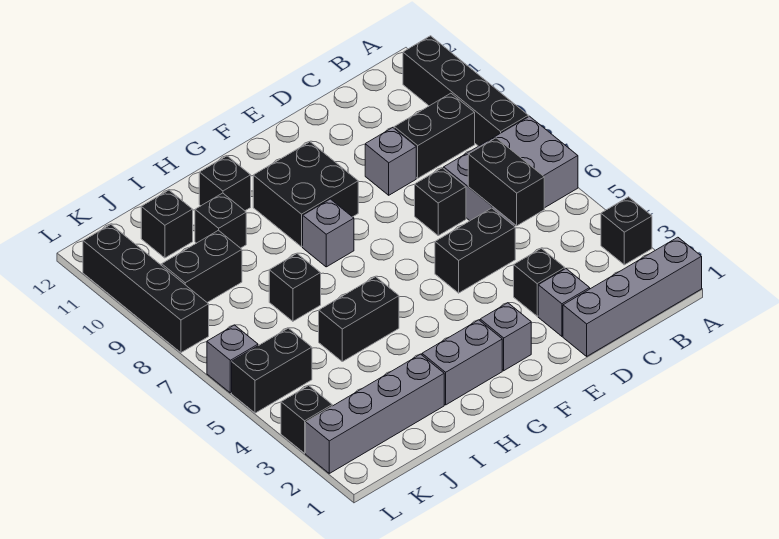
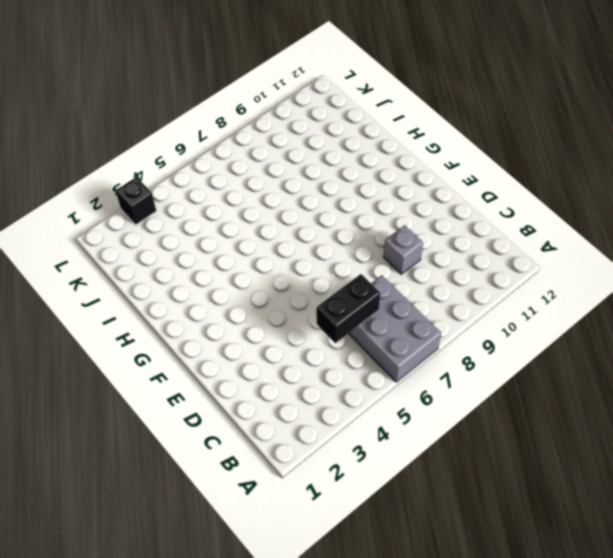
none -> grey 1x4 brick [563,237,702,356]
none -> black 1x1 brick [601,197,652,265]
none -> black 1x4 brick [403,36,528,146]

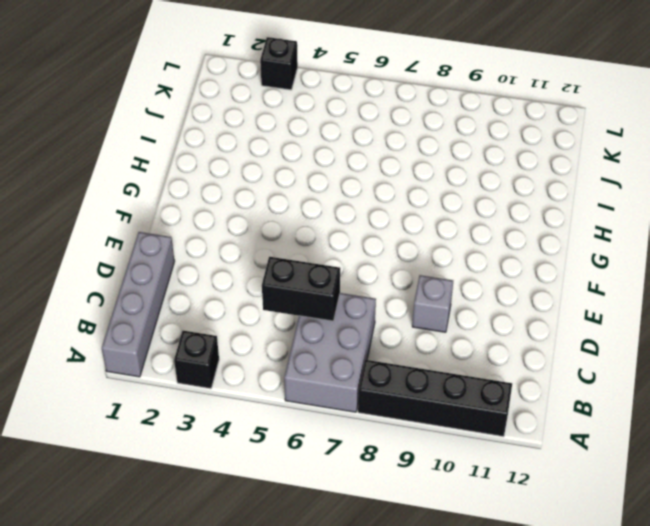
none -> black 1x2 brick [394,93,475,178]
none -> grey 1x1 brick [538,269,590,336]
none -> black 1x1 brick [514,248,565,316]

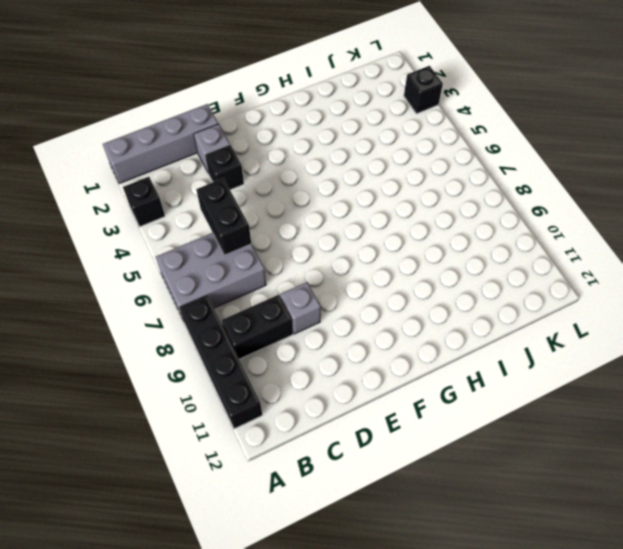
none -> black 1x2 brick [435,208,515,293]
none -> black 1x1 brick [415,168,466,236]
none -> grey 1x1 brick [480,303,531,371]

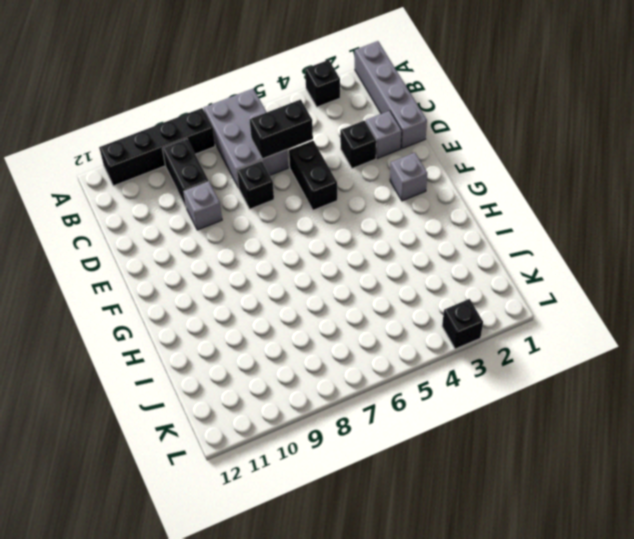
none -> black 2x2 brick [253,142,358,247]
none -> grey 1x2 brick [422,320,502,405]
none -> grey 1x1 brick [303,199,354,267]

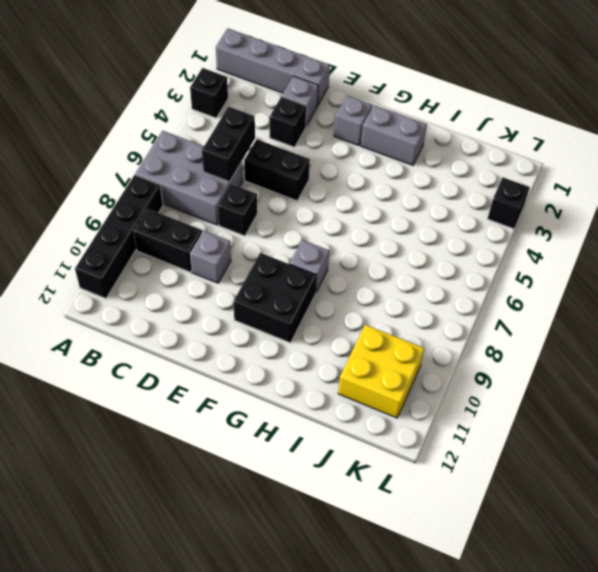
yellow 2x2 brick [338,325,425,418] -> black 1x1 brick [141,190,193,258]
none -> black 1x2 brick [319,277,399,362]
none -> black 1x1 brick [199,156,251,211]
none -> grey 1x4 brick [306,354,444,473]

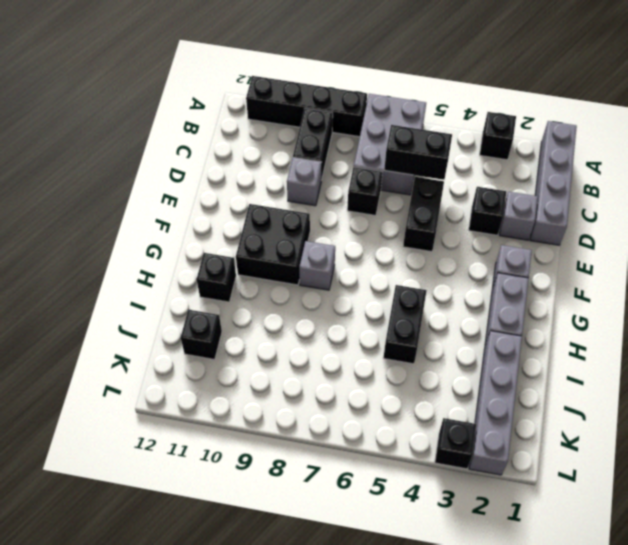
none -> black 1x1 brick [269,254,321,321]
none -> black 1x1 brick [195,193,246,248]
none -> black 1x2 brick [162,230,242,302]

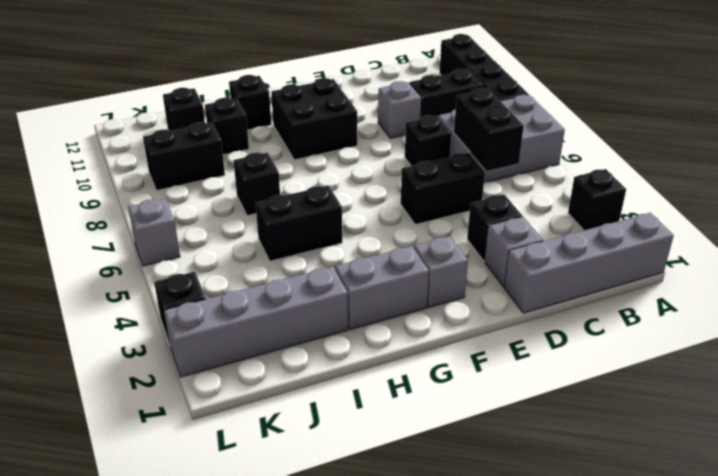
none -> grey 1x1 brick [303,199,354,267]
none -> black 1x2 brick [232,328,312,413]
none -> black 1x4 brick [83,224,209,353]

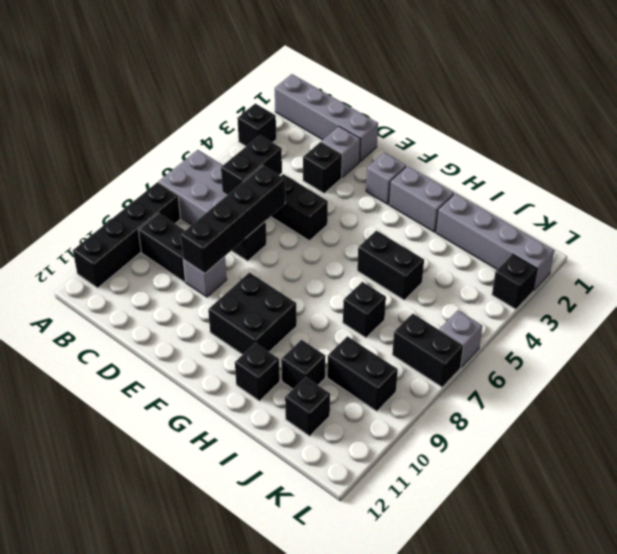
black 1x4 brick [181,166,285,273] -> black 1x4 brick moved to [83,224,209,353]
black 1x2 brick [392,314,464,387] -> black 1x2 brick moved to [232,328,312,413]
none -> grey 1x1 brick [303,199,354,267]

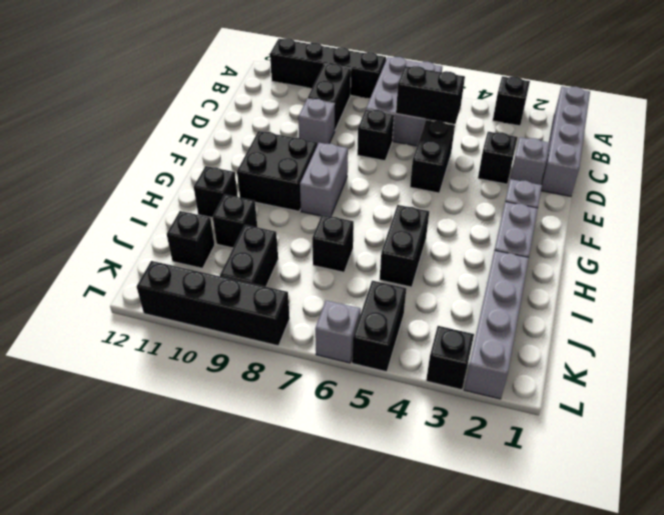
grey 1x2 brick [300,143,348,216] -> grey 1x1 brick [303,199,354,267]

